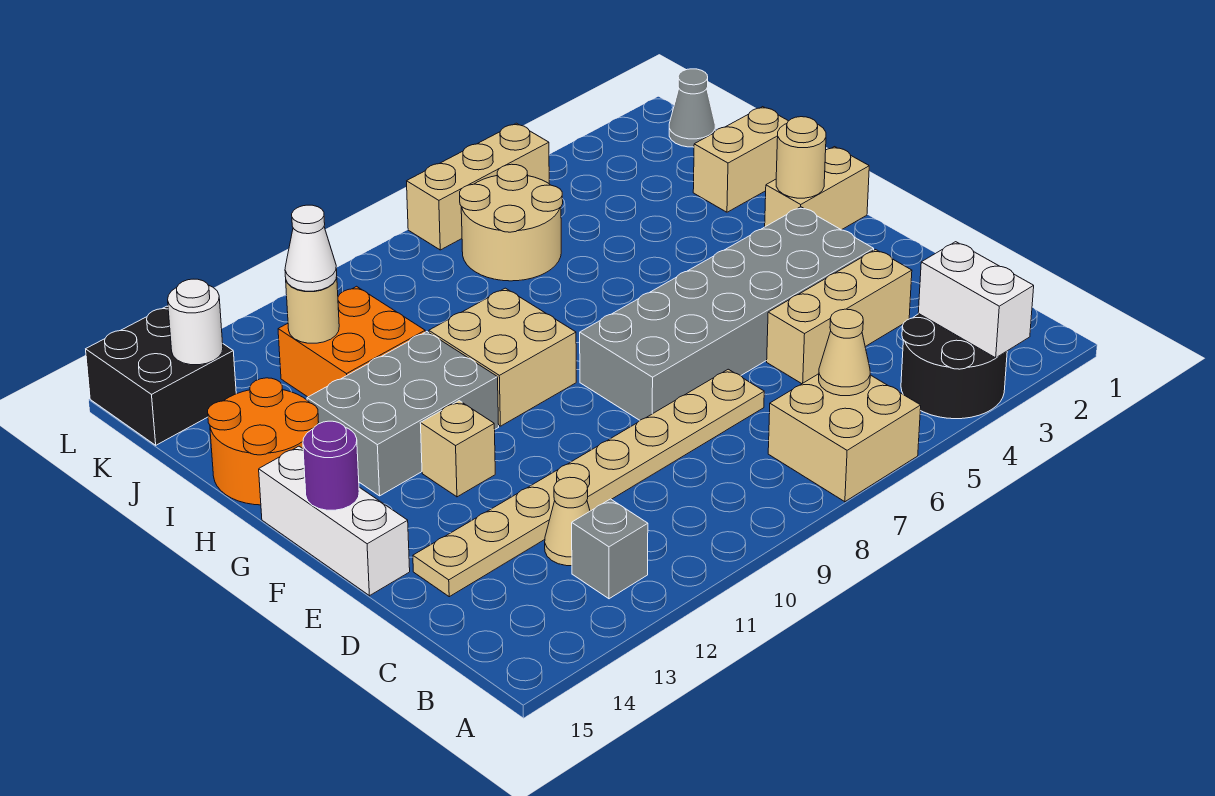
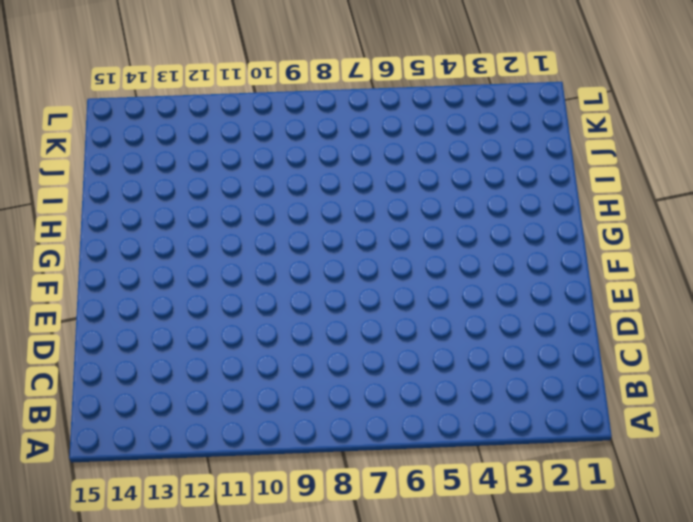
none -> black 2x2 round brick [901,314,1007,419]
none -> tan 2x2 brick [768,374,921,502]
none -> grey 1x1 brick [572,499,648,599]

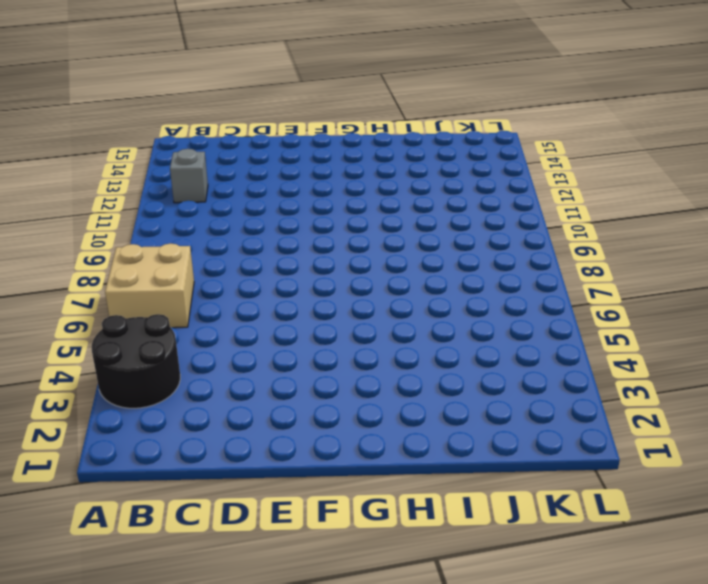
none -> tan 1x1 cone [545,477,590,566]
none -> tan 1x3 brick [767,250,912,384]
none -> tan 1x8 plate [413,369,764,597]

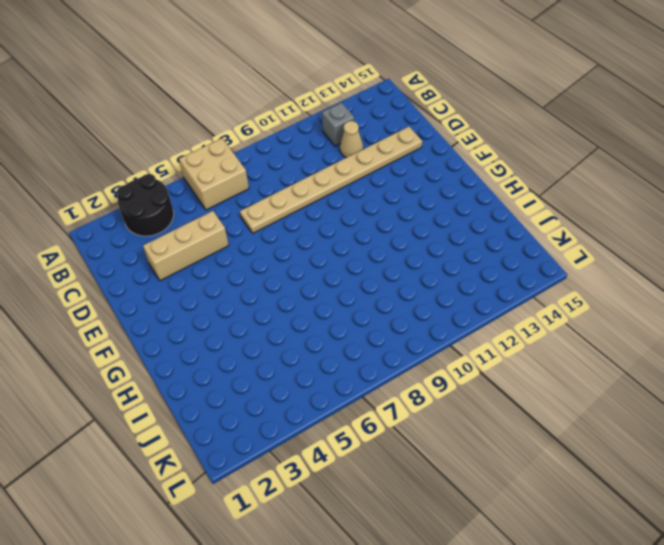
none -> grey 2x6 brick [580,207,874,420]
none -> white 1x3 brick [259,446,410,596]
none -> tan 1x1 brick [420,401,495,497]

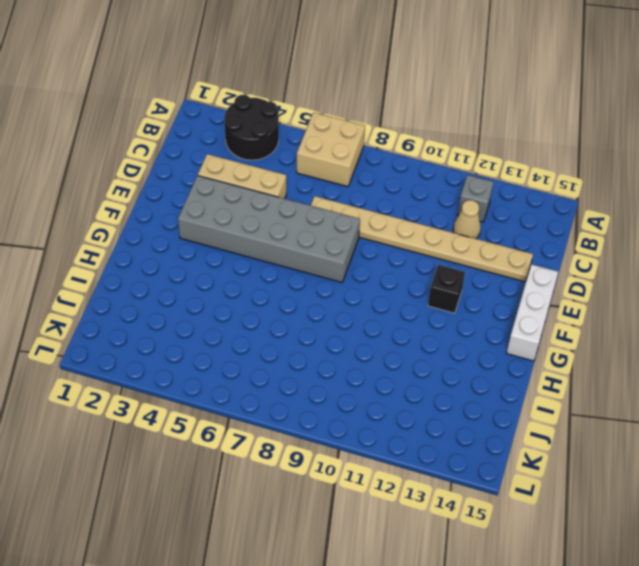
black 1x1 brick [428,265,465,313] -> tan 1x1 brick [420,401,495,497]
none -> tan 1x2 brick [765,147,869,230]
none -> tan 2x2 brick [429,288,576,426]
none -> grey 2x3 brick [307,332,499,496]

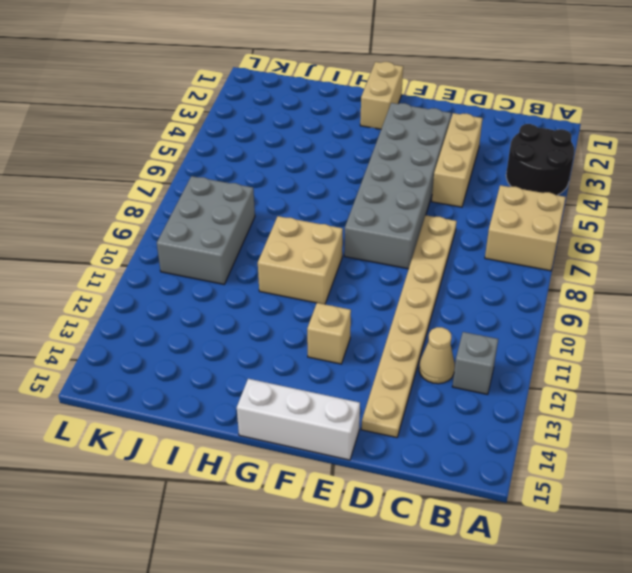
grey 2x3 brick [157,176,255,284] -> grey 2x3 brick moved to [307,332,499,496]
none -> orange 2x2 round brick [208,378,319,505]
none -> tan 1x2 brick [693,107,788,212]
none -> orange 2x2 brick [278,286,425,397]

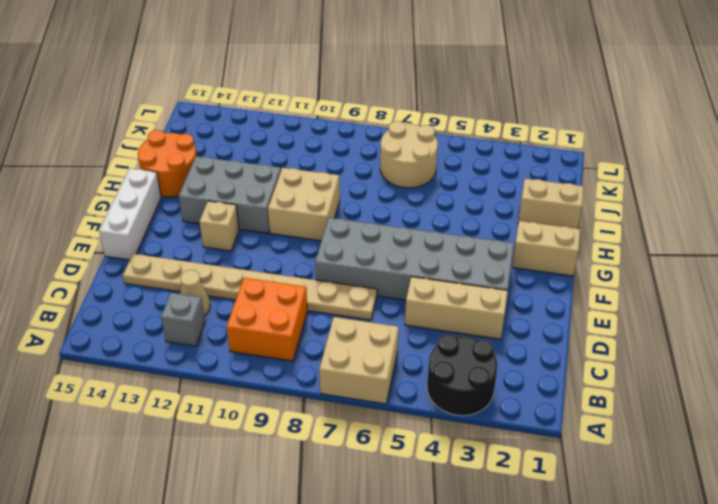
orange 2x2 brick [227,278,308,361] -> orange 2x2 brick moved to [278,286,425,397]
none -> grey 1x1 cone [669,69,715,147]
none -> black 2x2 brick [86,306,236,445]
none -> tan 1x3 brick [407,123,549,250]

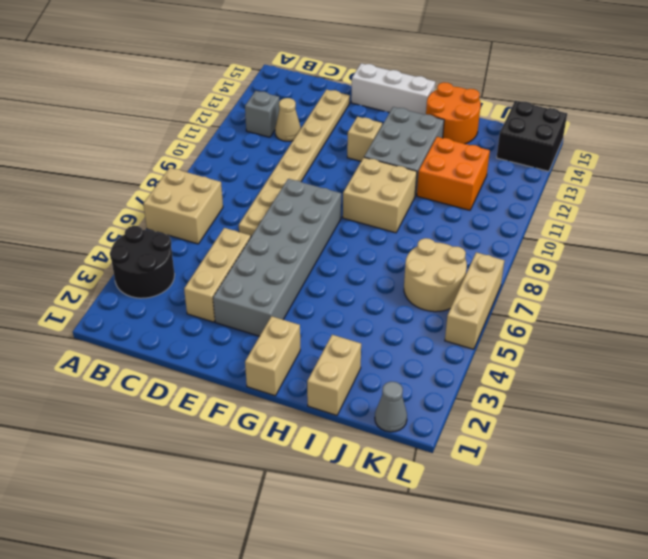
none -> white 1x2 brick [918,242,1034,358]
none -> tan 1x1 cone [819,309,870,396]
none -> purple 1x1 round brick [303,421,359,510]

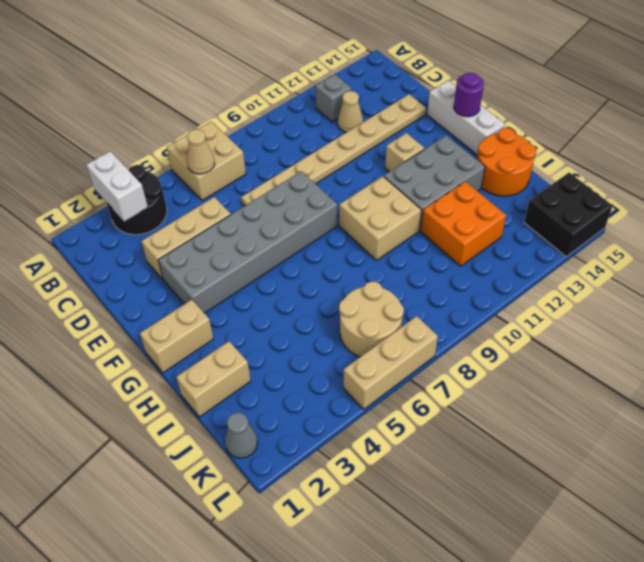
none -> tan 1x1 round brick [776,117,826,198]
none -> tan 1x1 round brick [286,277,339,343]
none -> white 1x1 round brick [168,279,223,365]

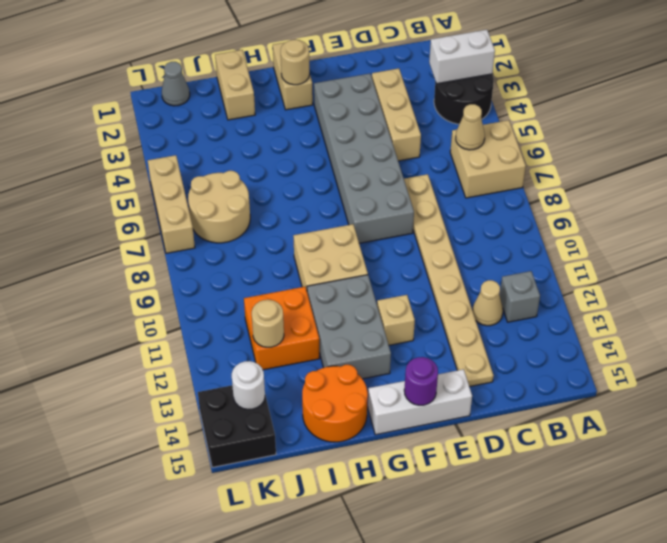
none -> white 1x1 cone [285,205,337,291]

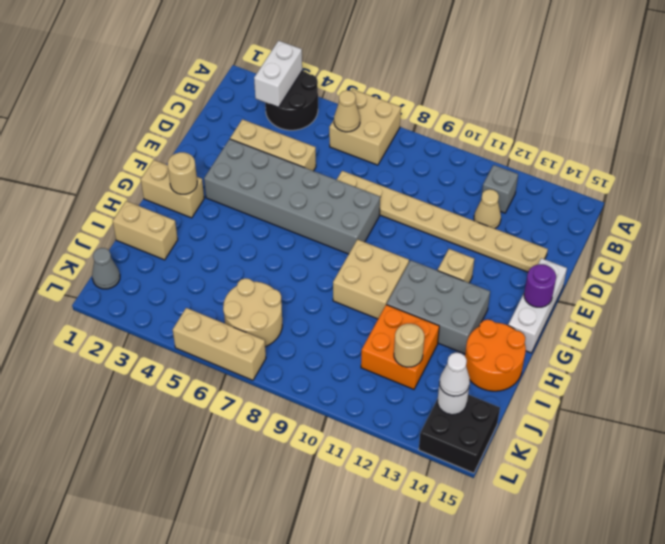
white 1x1 cone [440,353,470,396] -> white 1x1 cone moved to [285,205,337,291]

